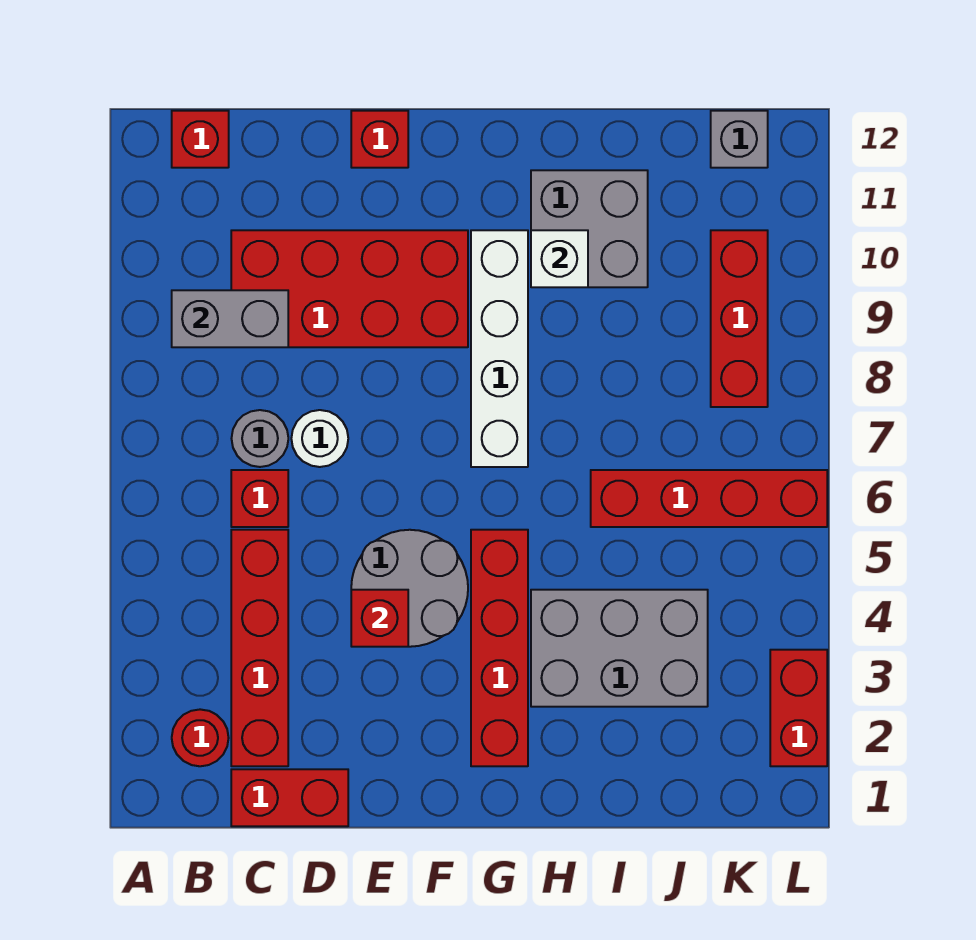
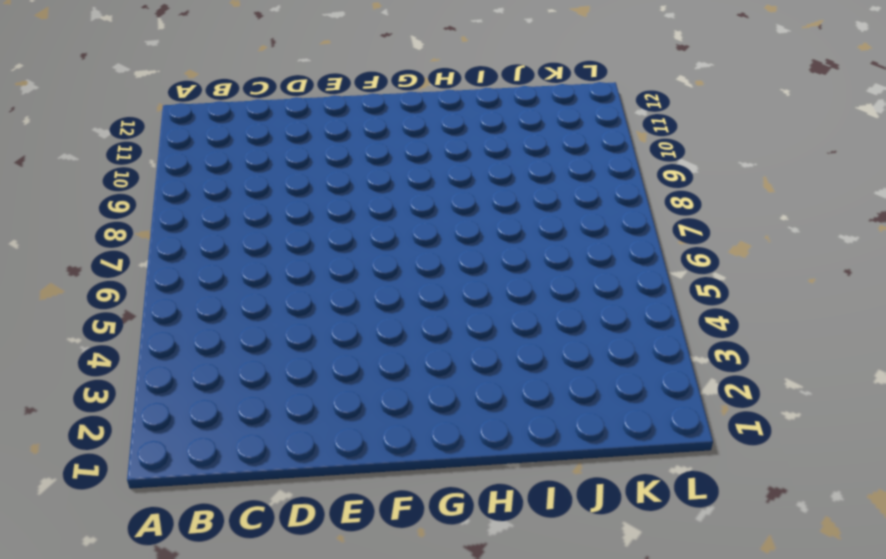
none -> red 1x1 round brick [172,709,229,766]
none -> red 1x1 brick [172,111,229,168]
none -> red 1x2 brick [231,769,348,826]

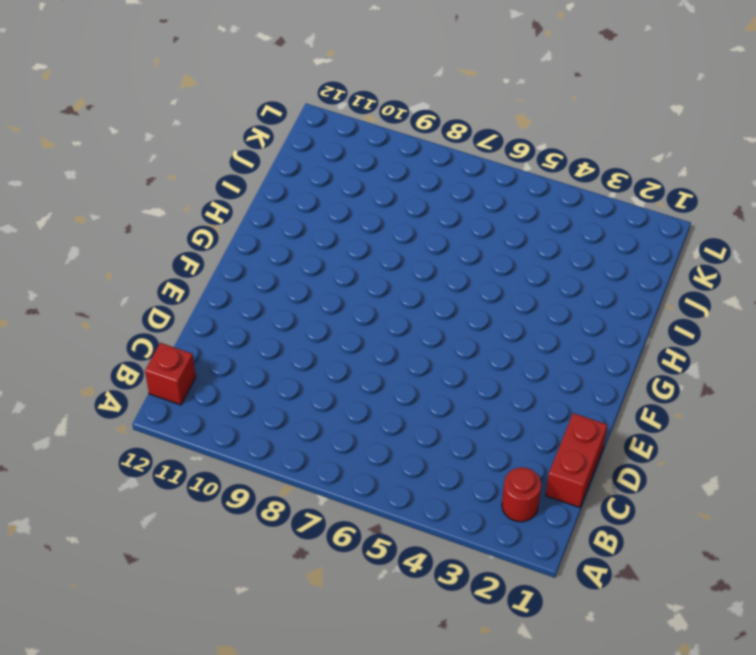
none -> red 1x4 brick [231,530,288,766]
none -> red 1x1 brick [231,470,288,527]
none -> grey 1x1 round brick [232,410,288,467]

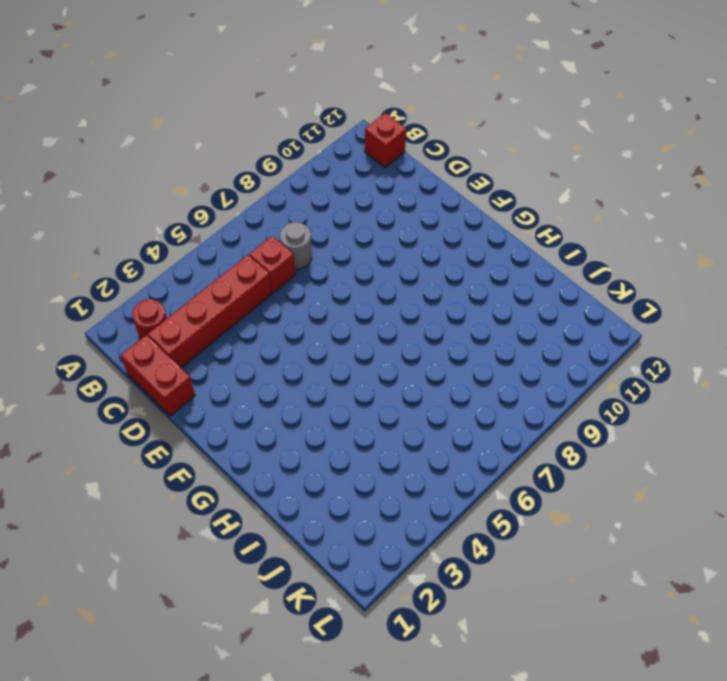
none -> red 2x4 brick [231,230,468,347]
none -> white 1x1 round brick [291,410,348,467]
none -> grey 2x2 round brick [351,530,468,647]

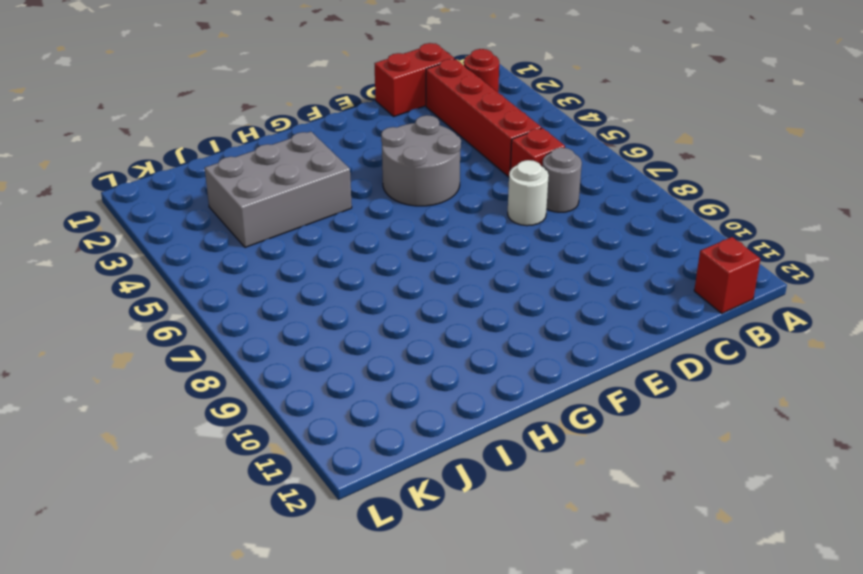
none -> red 2x4 brick [231,230,468,347]
none -> red 1x1 brick [351,111,408,168]
none -> red 1x4 brick [471,530,528,766]

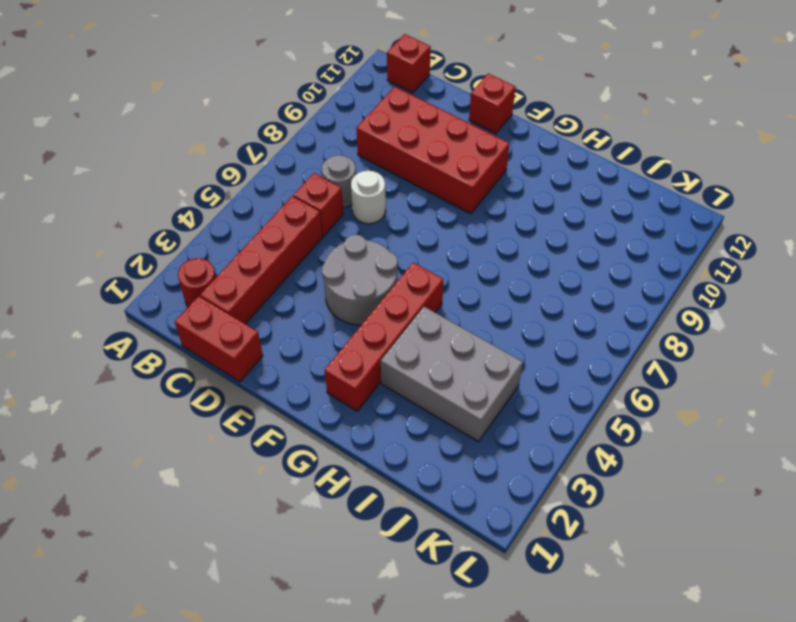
none -> white 1x4 brick [471,230,528,467]
none -> grey 2x2 brick [531,170,648,287]
none -> red 1x4 brick [591,470,827,527]

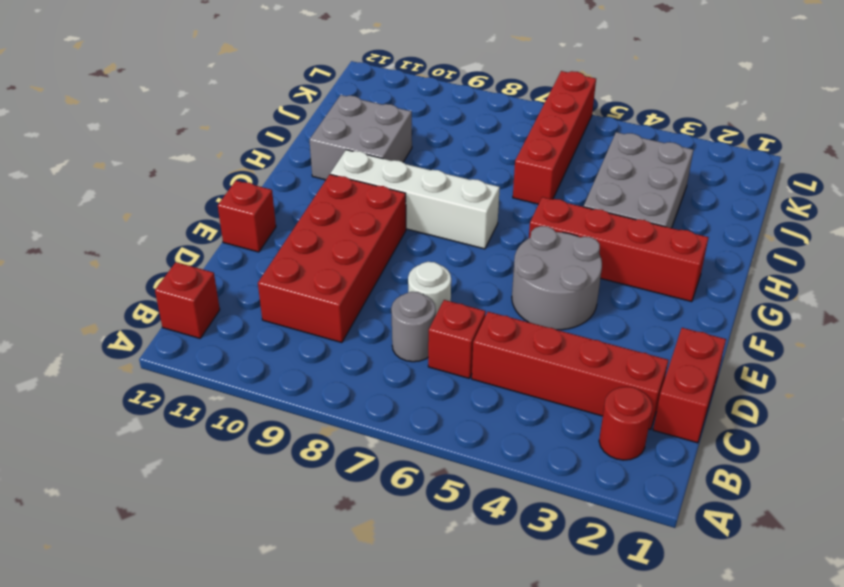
none -> red 1x3 brick [711,230,768,407]
none -> grey 1x1 brick [711,111,768,168]
none -> red 1x2 brick [770,650,827,766]

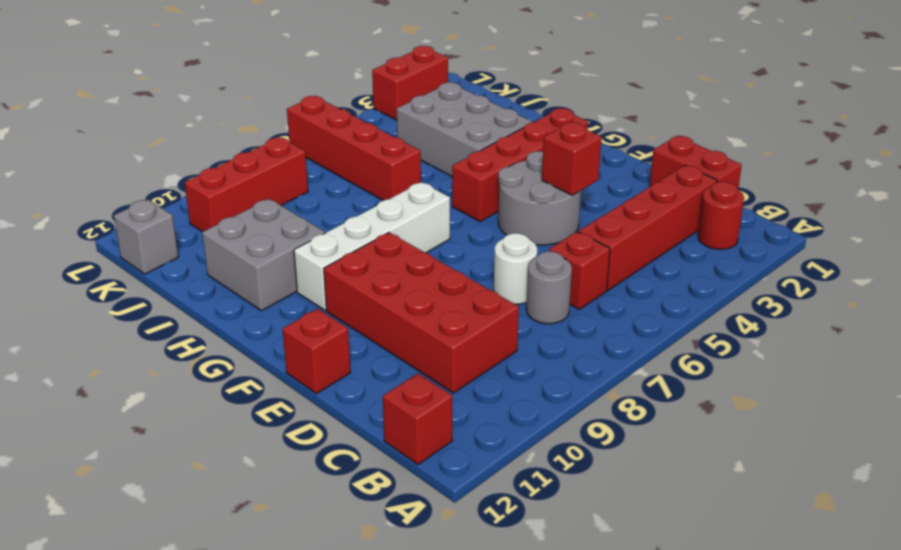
none -> grey 1x2 brick [172,290,288,347]
none -> white 1x1 brick [531,230,588,287]

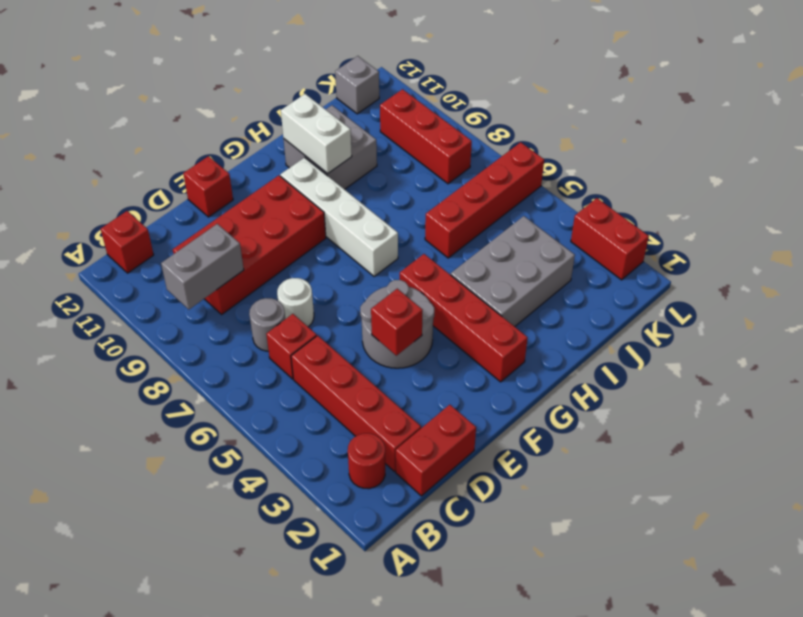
white 1x2 brick [281,94,352,174] -> white 1x1 brick [531,230,588,287]

